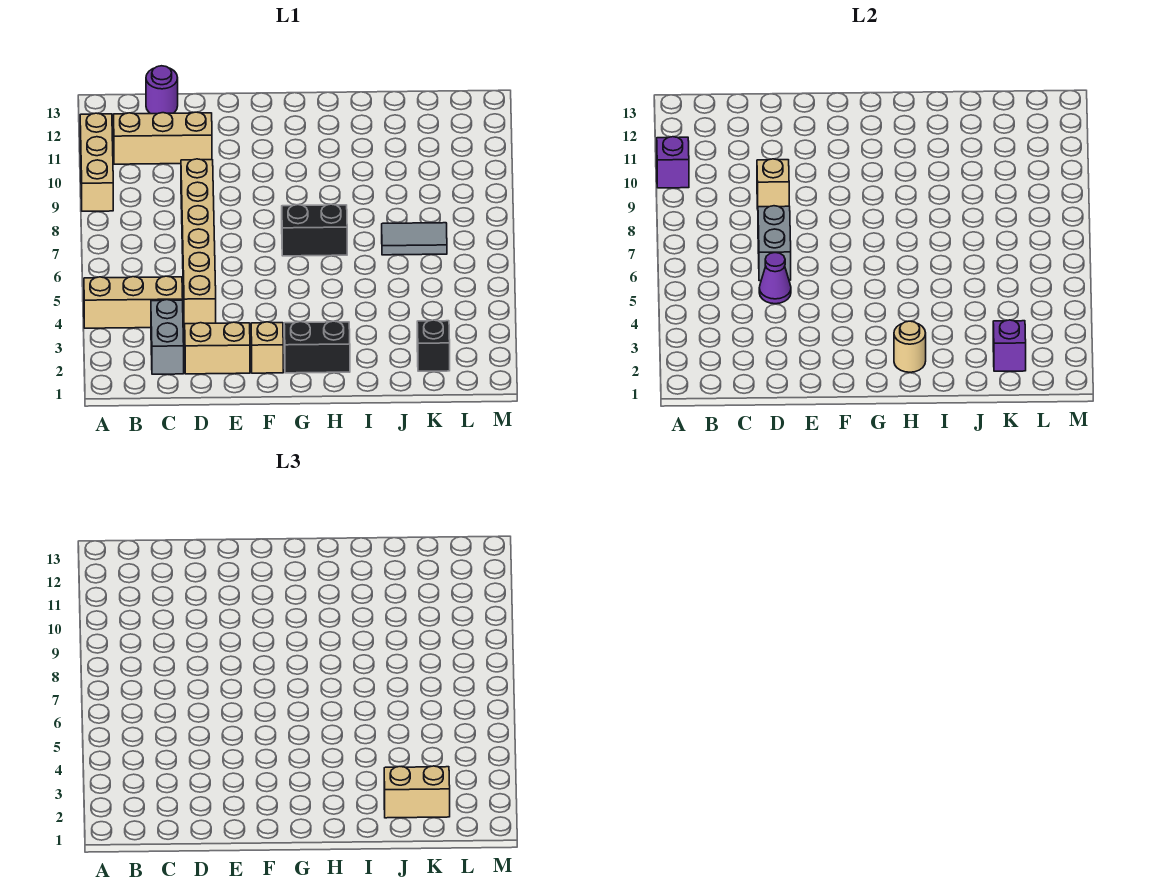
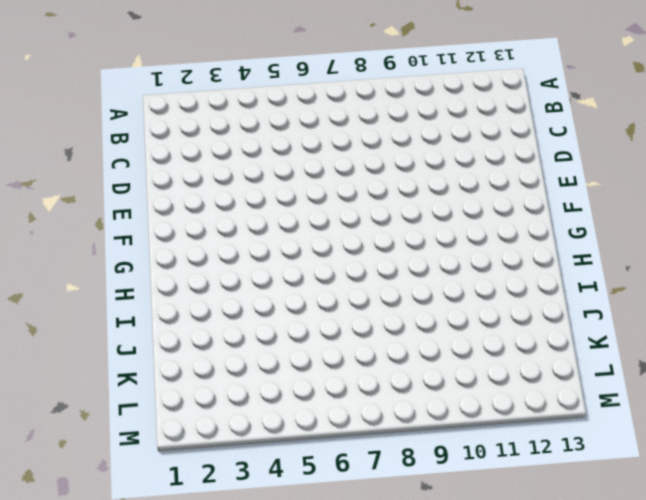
none -> tan 1x3 brick [84,276,183,328]
none -> tan 1x3 brick [80,113,113,211]
none -> tan 1x3 brick [113,112,212,164]

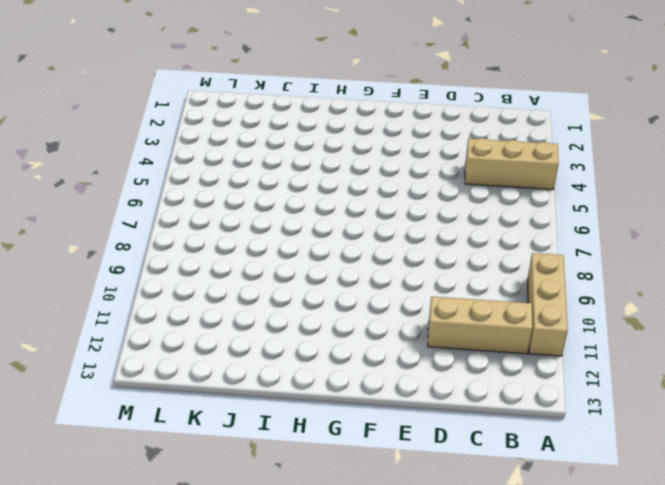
none -> grey 1x2 brick [151,300,184,374]
none -> purple 1x1 round brick [146,66,178,114]
none -> tan 1x2 brick [185,322,250,374]

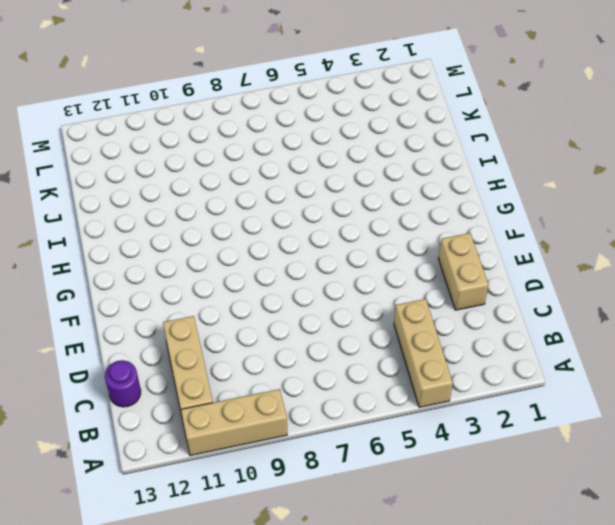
none -> grey 1x2 brick [151,300,184,374]
none -> tan 1x6 brick [181,159,216,327]
none -> tan 1x1 brick [251,322,283,373]

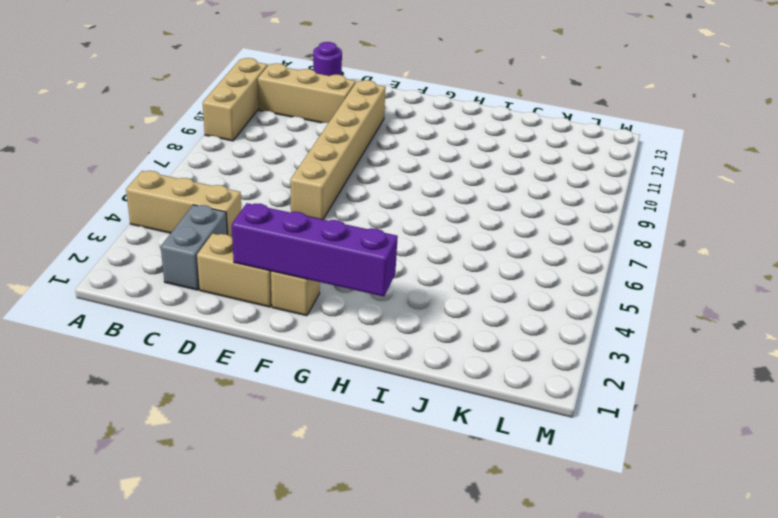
purple 1x4 brick [232,203,398,297] -> tan 1x1 round brick [894,321,926,372]
tan 1x6 brick [290,80,386,219] -> tan 1x6 brick moved to [181,159,216,327]
none -> black 1x2 brick [284,321,350,373]
none -> black 1x2 brick [282,204,347,256]
none -> grey 1x2 tile [382,223,447,255]

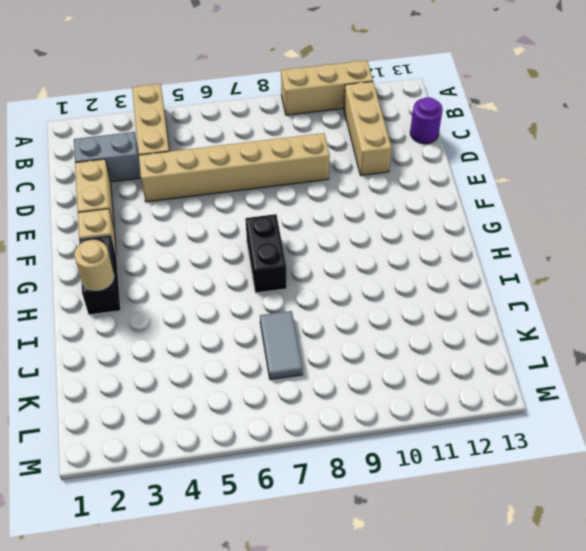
none -> black 1x1 brick [417,320,450,371]
none -> purple 1x1 brick [657,137,689,188]
none -> purple 1x1 cone [759,253,791,304]

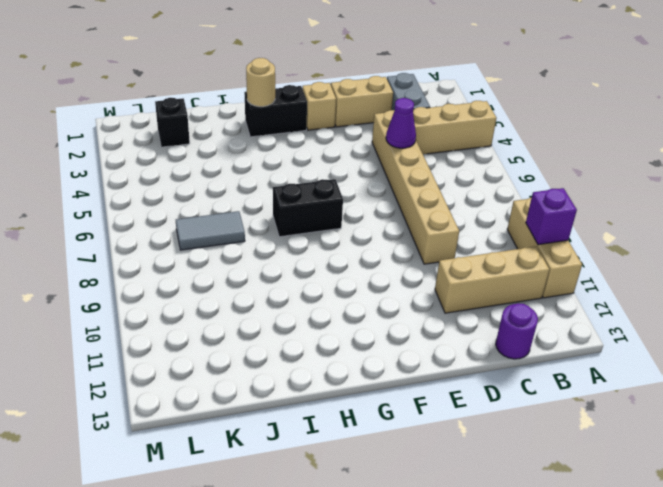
none -> grey 1x2 brick [758,206,791,281]
none -> tan 1x1 brick [757,159,789,209]
none -> purple 1x1 brick [993,320,1026,371]

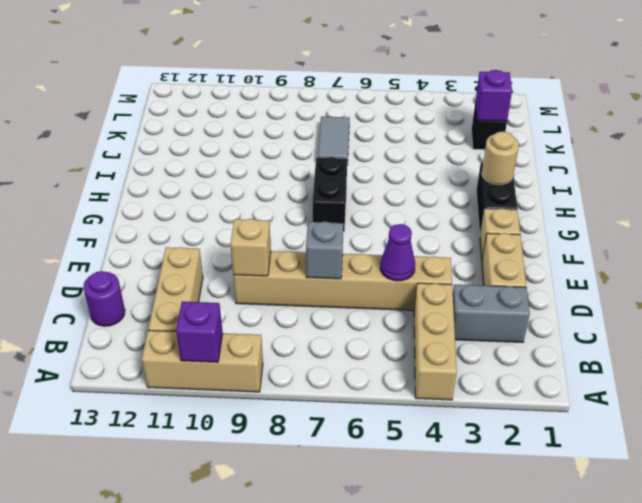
grey 1x1 brick [306,221,343,279] -> grey 1x2 brick [758,206,791,281]
none -> tan 1x2 brick [384,766,450,818]

